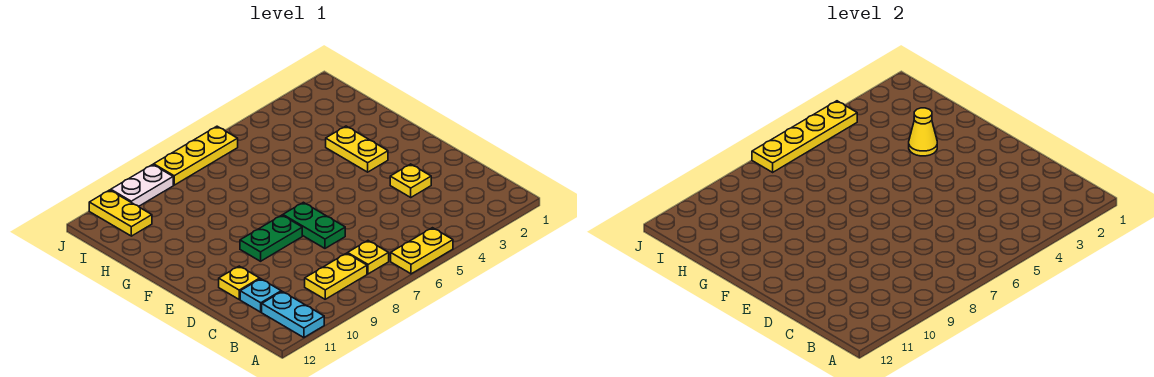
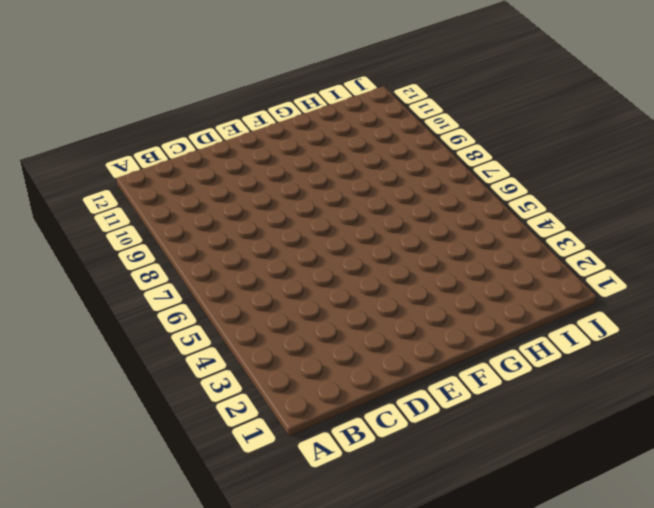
none -> yellow 1x2 plate [391,228,453,274]
none -> cyan 1x2 plate [262,292,324,338]
none -> yellow 1x1 plate [348,241,389,274]

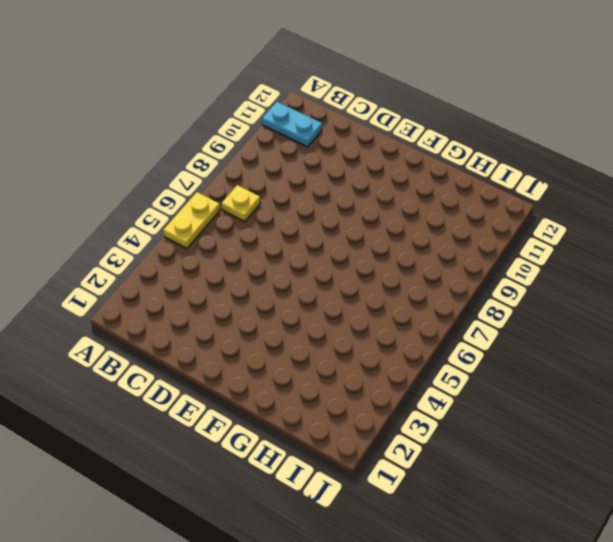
none -> yellow 1x2 plate [305,253,367,299]
none -> cyan 1x1 plate [240,279,281,312]
none -> yellow 1x1 plate [390,164,431,197]

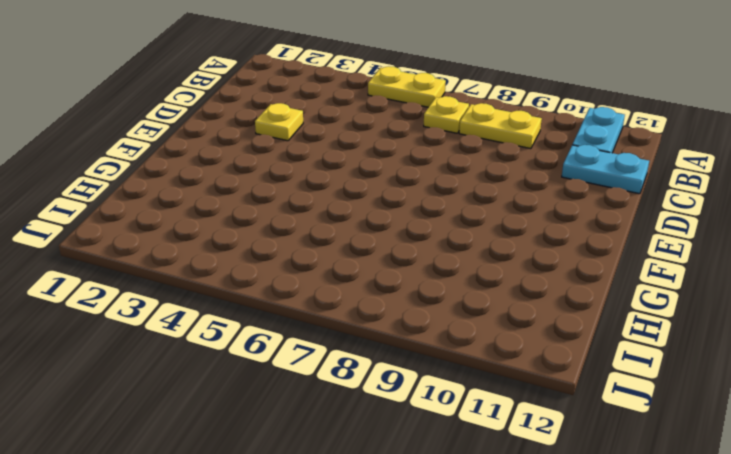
cyan 1x2 plate [562,145,649,194] -> cyan 1x1 plate [240,279,281,312]
none -> green 1x2 plate [283,202,345,248]
none -> yellow 1x1 plate [219,266,260,299]
none -> green 1x2 plate [240,215,302,261]

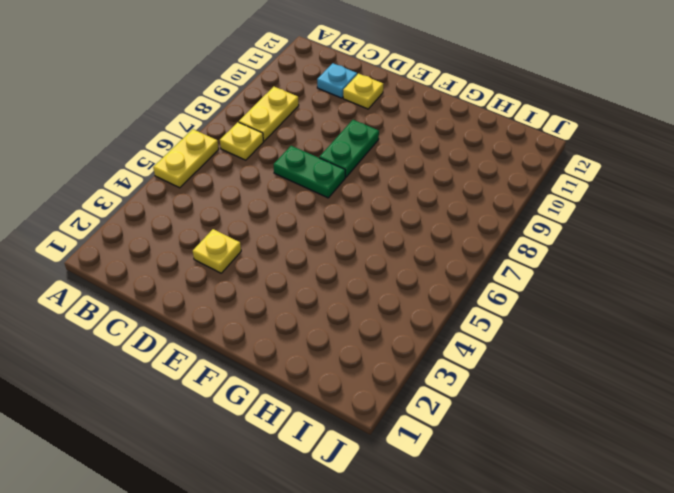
none -> cyan 1x2 plate [262,292,324,338]
none -> yellow 1x2 plate [326,126,388,172]
none -> yellow 1x2 plate [89,190,152,236]

